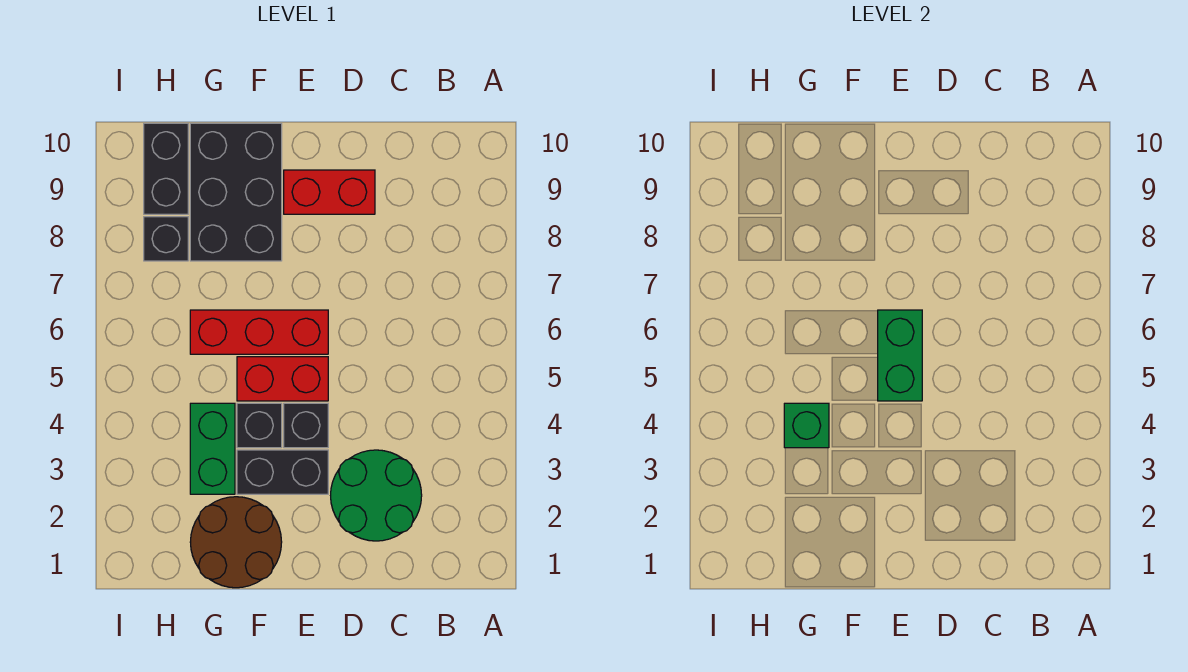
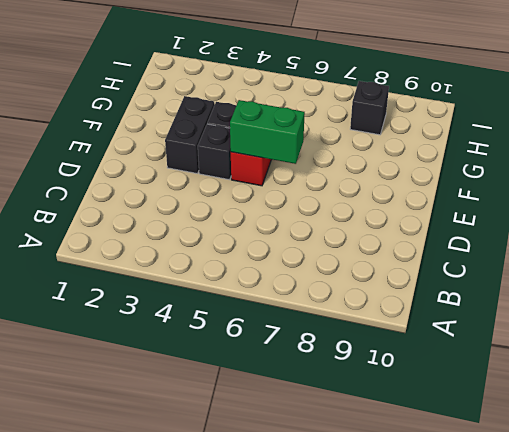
none -> green 2x2 round brick [331,450,422,541]
none -> red 1x2 brick [284,170,375,214]
none -> red 1x3 brick [190,310,328,354]

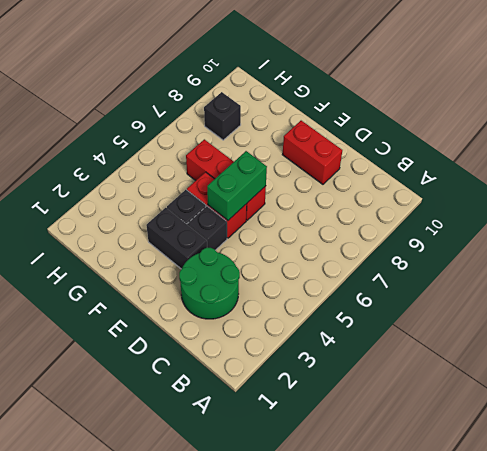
none -> brown 2x2 round brick [190,497,282,588]
none -> black 2x3 brick [190,123,282,261]
none -> green 1x2 brick [190,403,235,494]

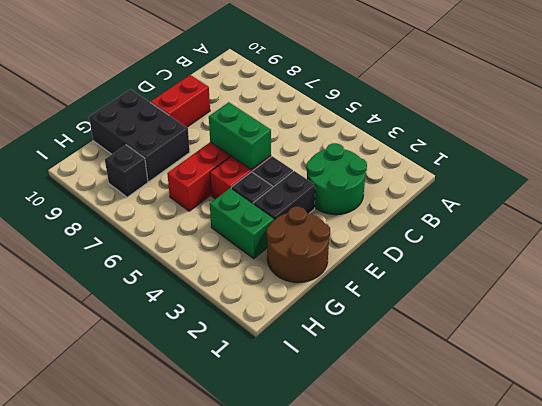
none -> black 1x2 brick [144,123,188,214]
none -> green 1x1 brick [784,403,829,448]

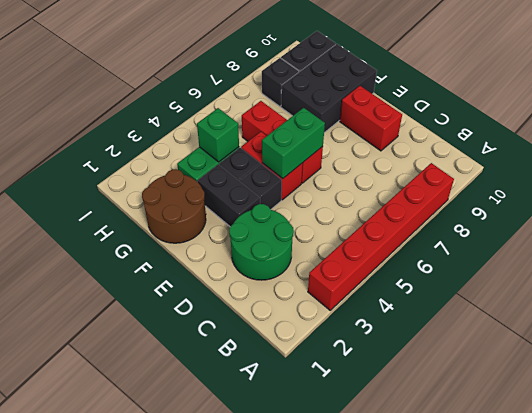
red 1x6 brick [308,163,454,310] -> none

